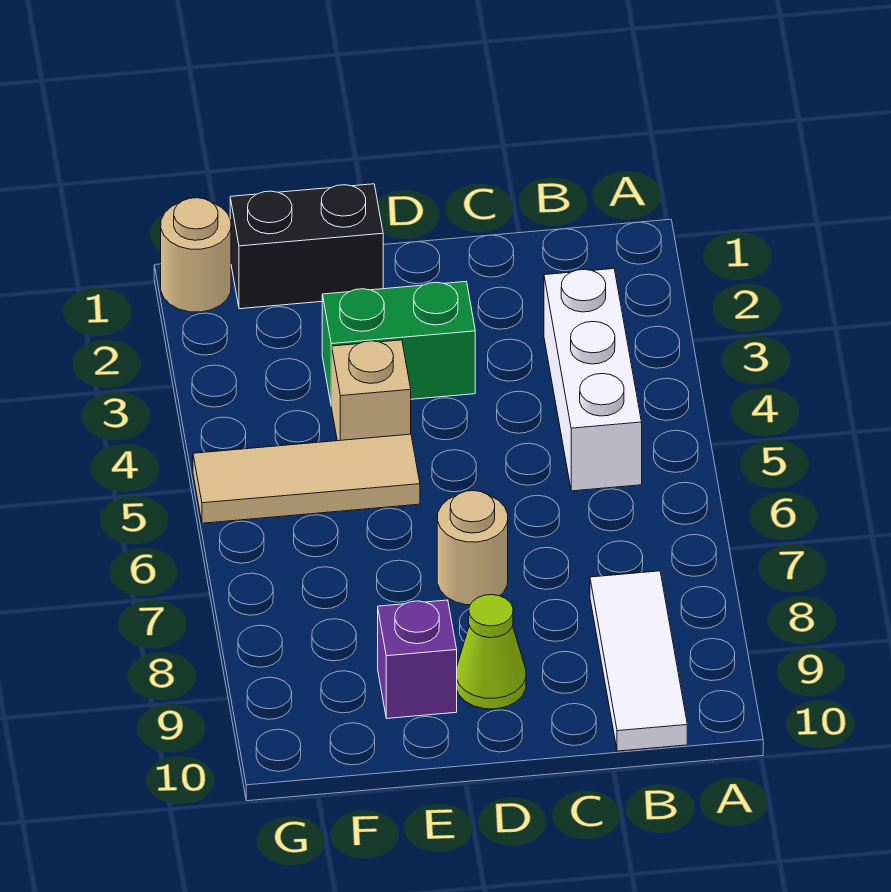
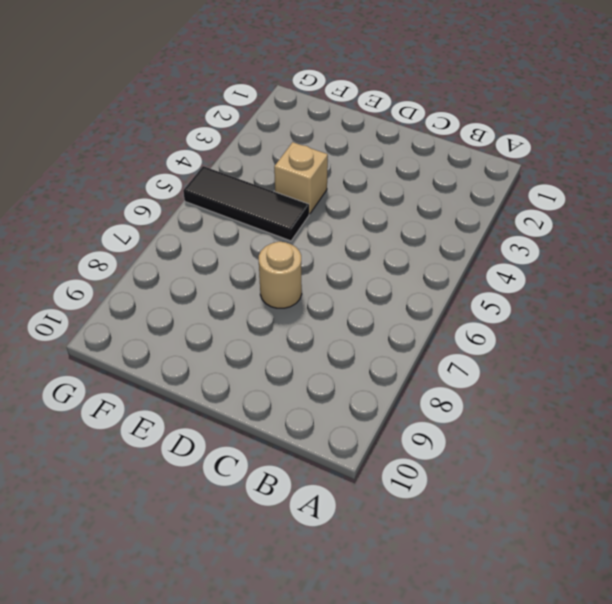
black 1x3 tile [183,166,309,241] -> tan 1x3 tile [193,434,420,523]
none -> white 1x3 brick [544,269,642,491]
none -> white 1x3 tile [590,571,687,751]

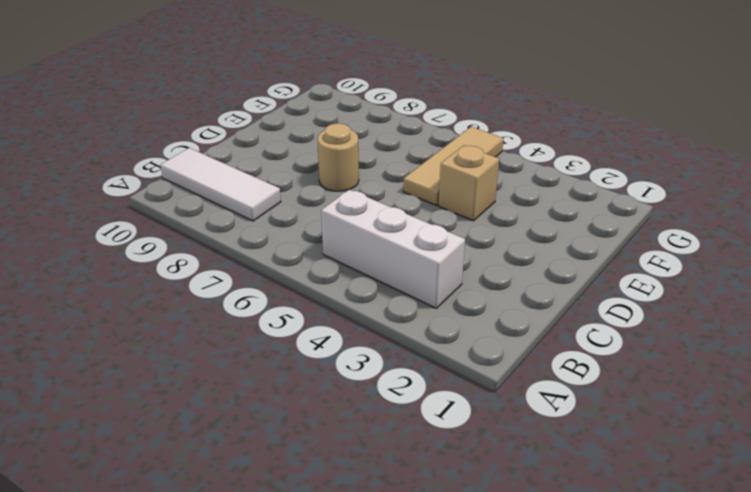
none -> green 1x2 brick [322,282,475,406]
none -> lime 1x1 cone [457,595,526,709]

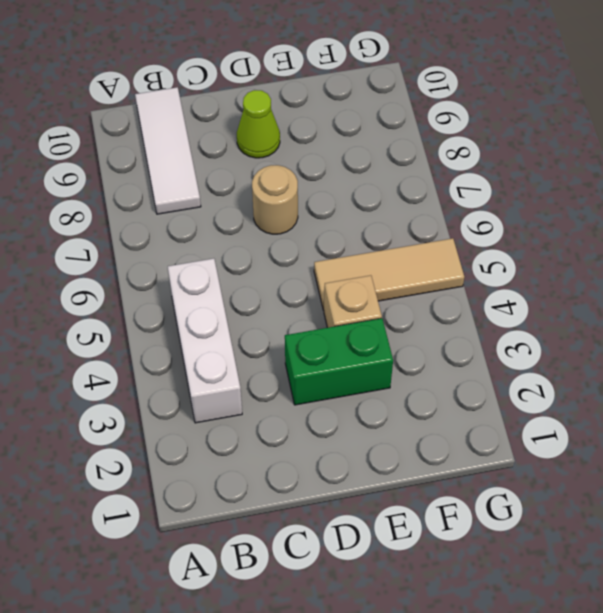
none -> black 1x2 brick [230,184,383,309]
none -> purple 1x1 brick [378,600,457,718]

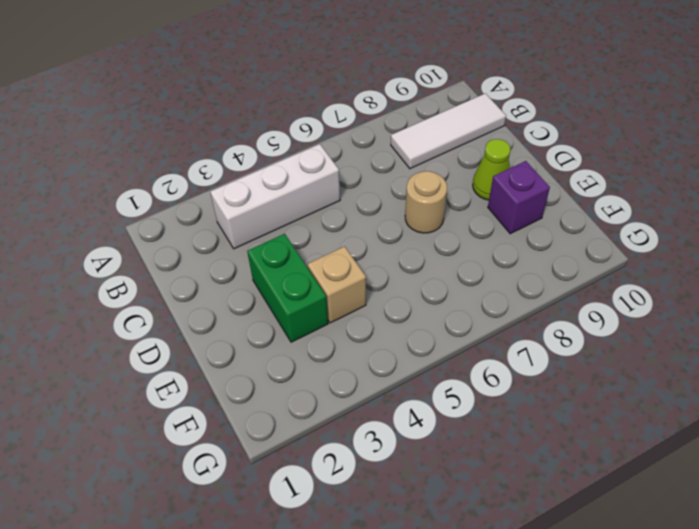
none -> black 1x2 brick [230,184,383,309]
none -> tan 1x3 tile [193,434,420,523]

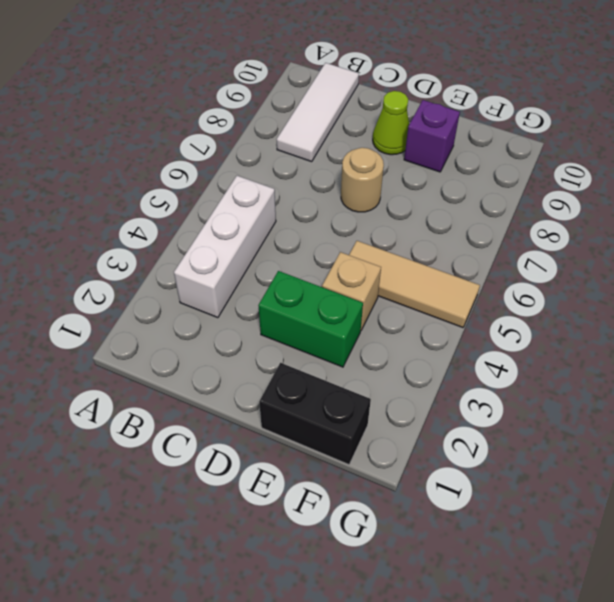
none -> tan 1x1 round brick [161,198,231,312]

